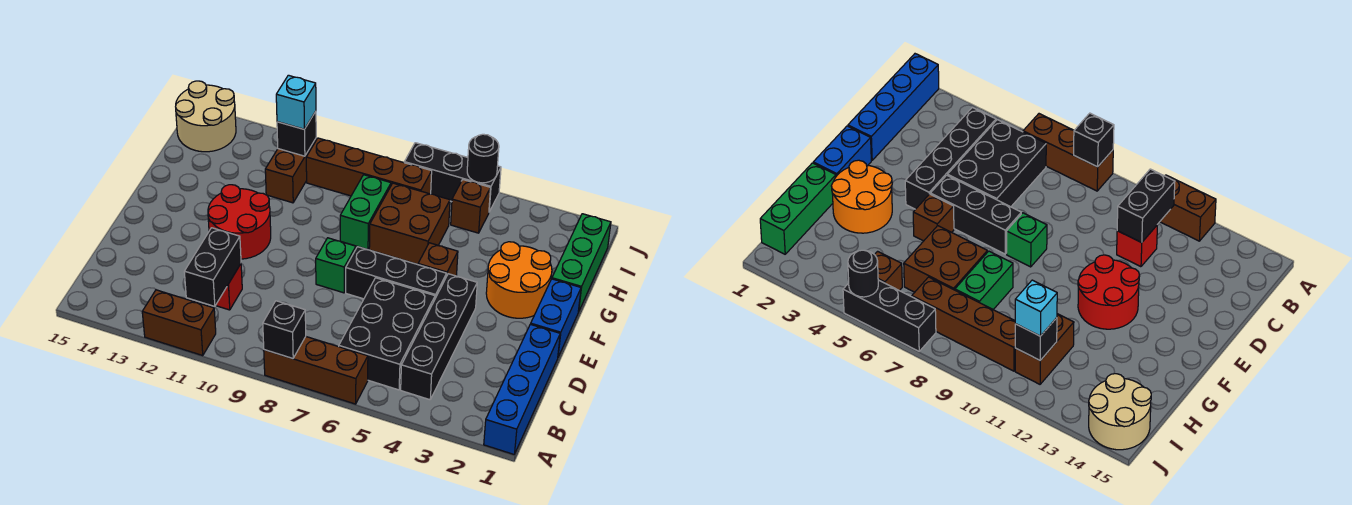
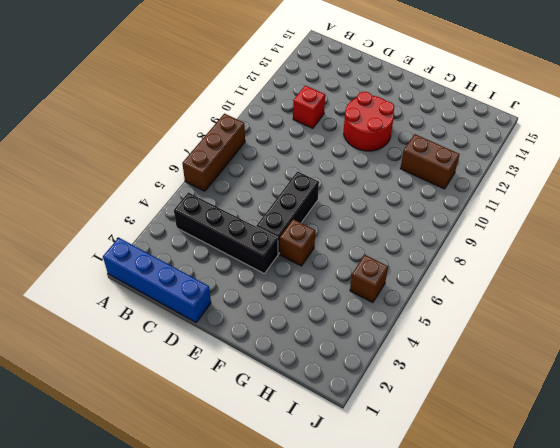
none -> brown 1x2 brick [142,290,216,355]
none -> black 2x3 brick [339,278,435,390]
none -> blue 1x2 brick [531,279,581,357]

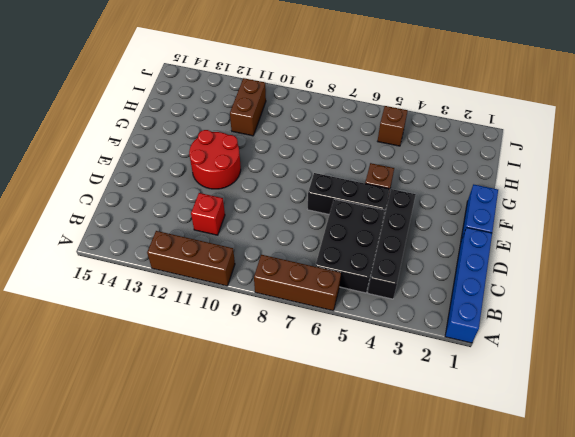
brown 1x3 brick [147,231,235,286] -> brown 1x2 brick [142,290,216,355]
none -> green 1x1 brick [316,238,356,293]
none -> orange 2x2 round brick [486,242,552,318]
none -> green 1x3 brick [552,214,611,312]

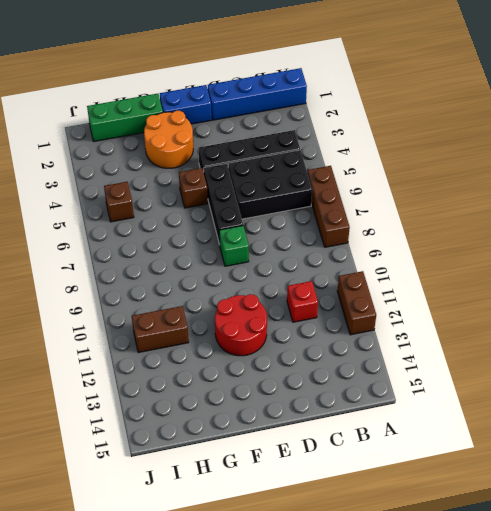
none -> brown 2x2 brick [369,183,450,264]
none -> green 1x2 brick [340,175,391,250]
none -> brown 1x4 brick [306,138,432,196]

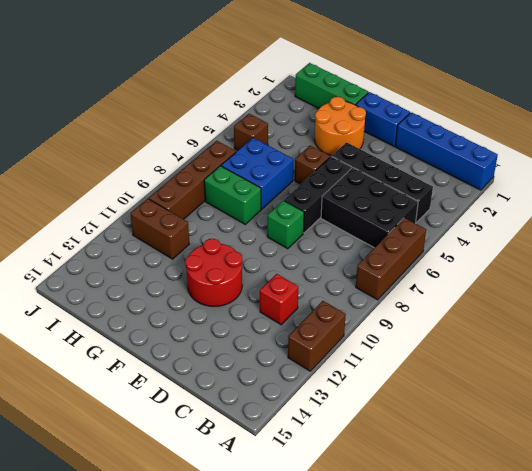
blue 2x2 brick [221,138,293,209] -> brown 2x2 brick [369,183,450,264]
none -> tan 2x2 round brick [176,81,236,152]
none -> black 1x3 brick [404,143,501,212]
none -> black 1x1 brick [263,301,306,359]

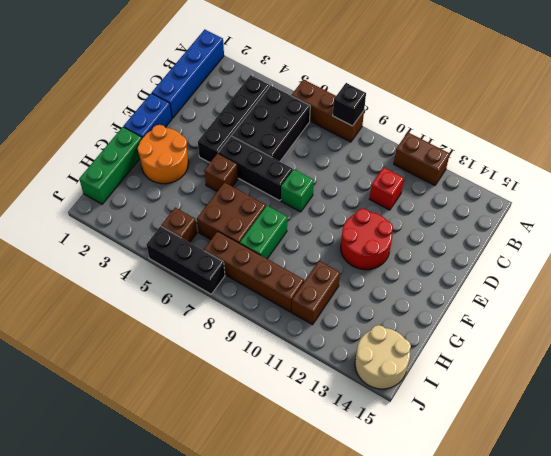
none -> black 1x2 brick [184,228,241,306]
none -> black 1x1 brick [277,111,316,156]
none -> black 1x1 round brick [467,134,499,183]

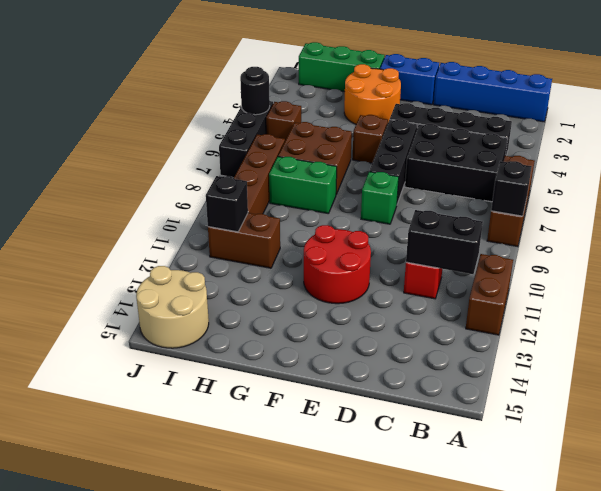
none -> cyan 1x1 brick [276,75,316,129]

